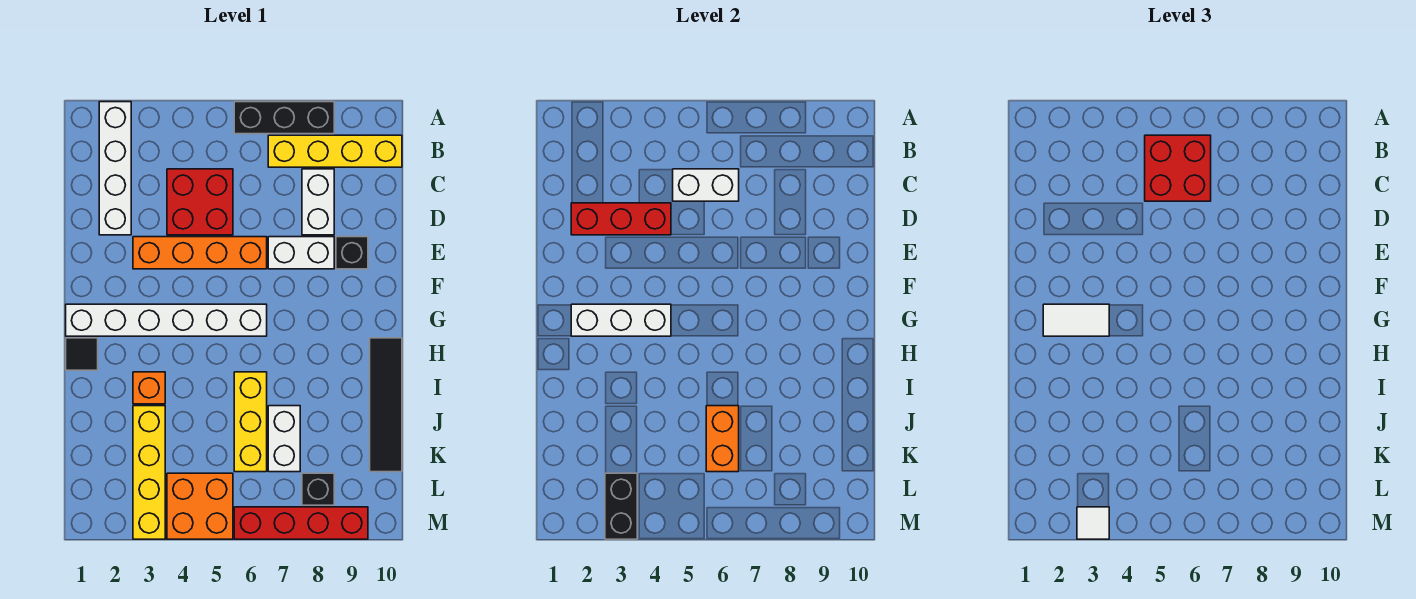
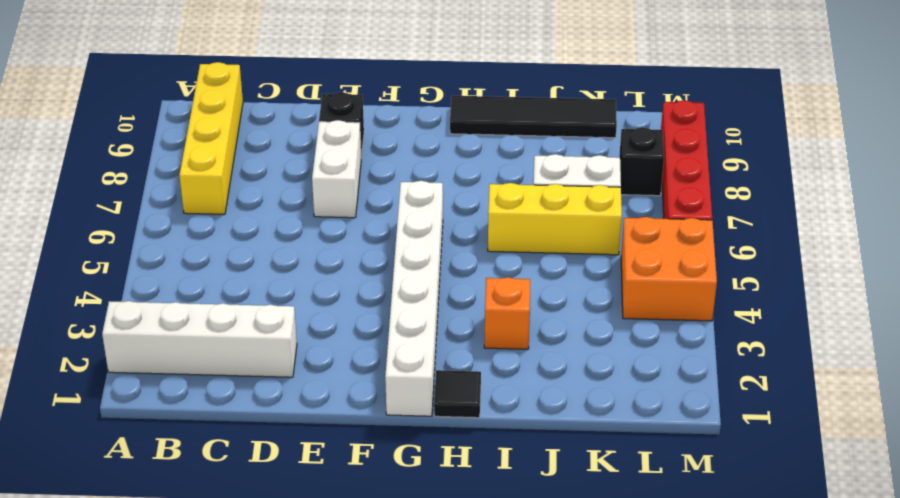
none -> black 1x3 brick [234,102,334,134]
none -> red 2x2 brick [167,169,233,235]
none -> white 1x2 brick [302,169,334,235]

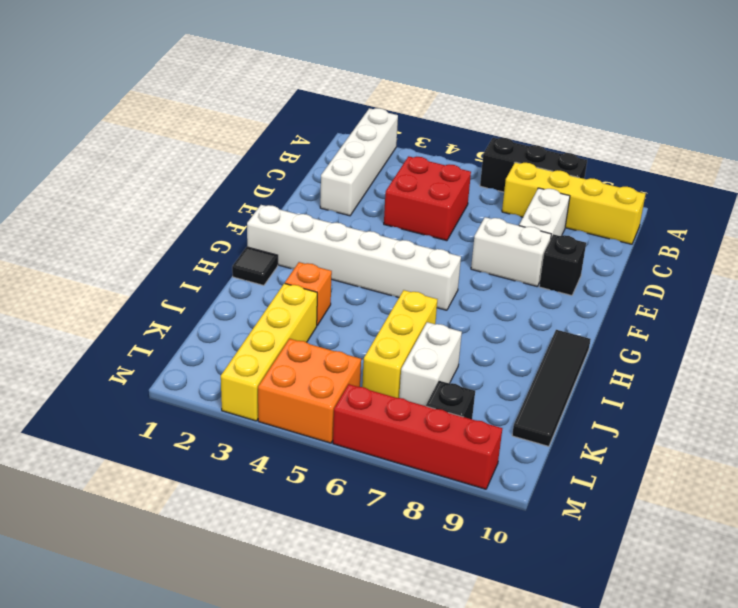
none -> orange 1x4 brick [133,237,267,269]
none -> white 1x2 brick [673,169,739,201]
none -> red 1x3 brick [571,203,671,235]

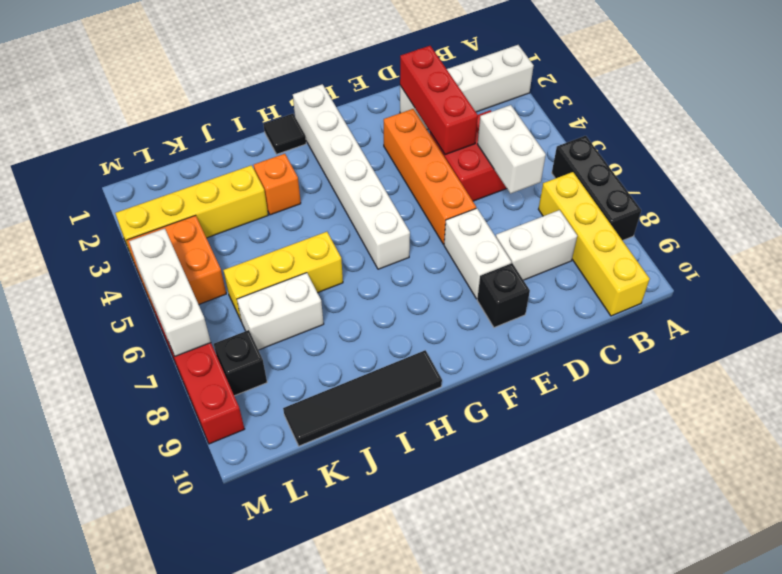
white 1x3 brick [129,229,211,356] -> white 1x3 brick moved to [571,304,671,336]
none -> orange 1x2 brick [706,406,739,472]
none -> black 1x2 brick [605,473,637,539]
none -> red 2x2 brick [1145,135,1211,201]

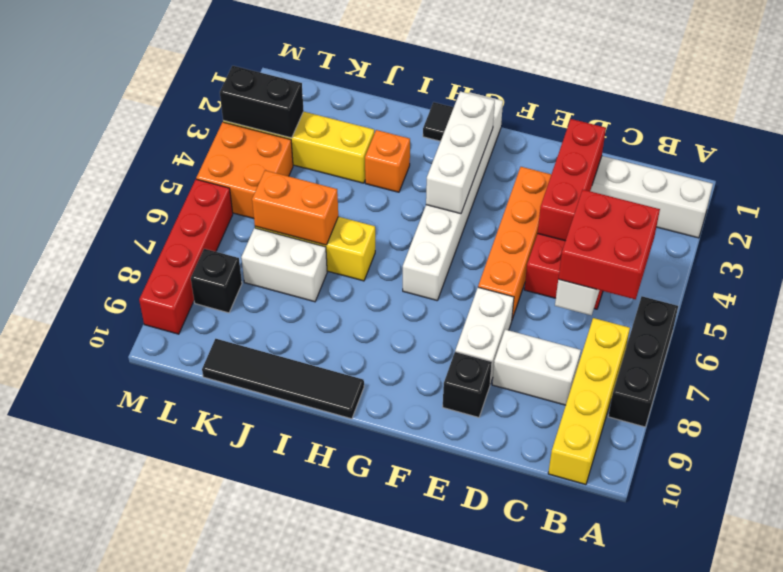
none -> white 1x2 tile [1043,304,1109,336]
none -> white 1x1 tile [1077,507,1109,539]

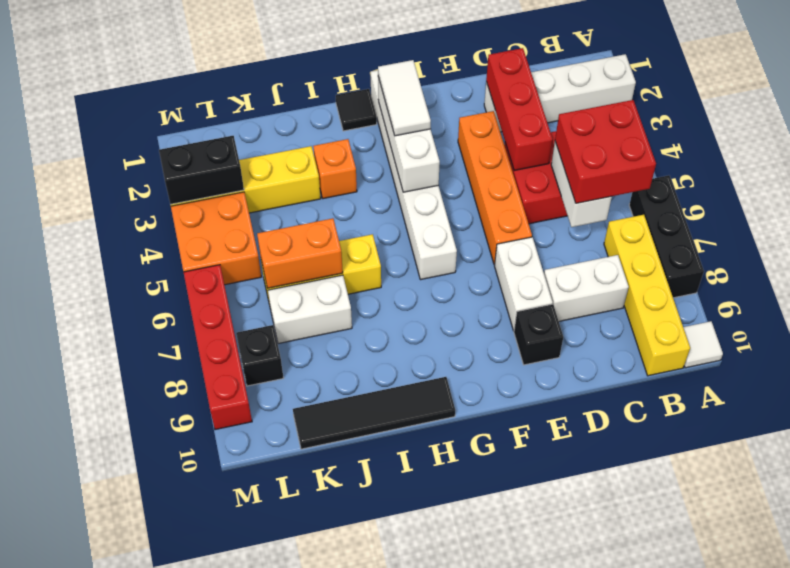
white 1x1 tile [683,321,723,368] -> white 1x1 tile moved to [1077,507,1109,539]

